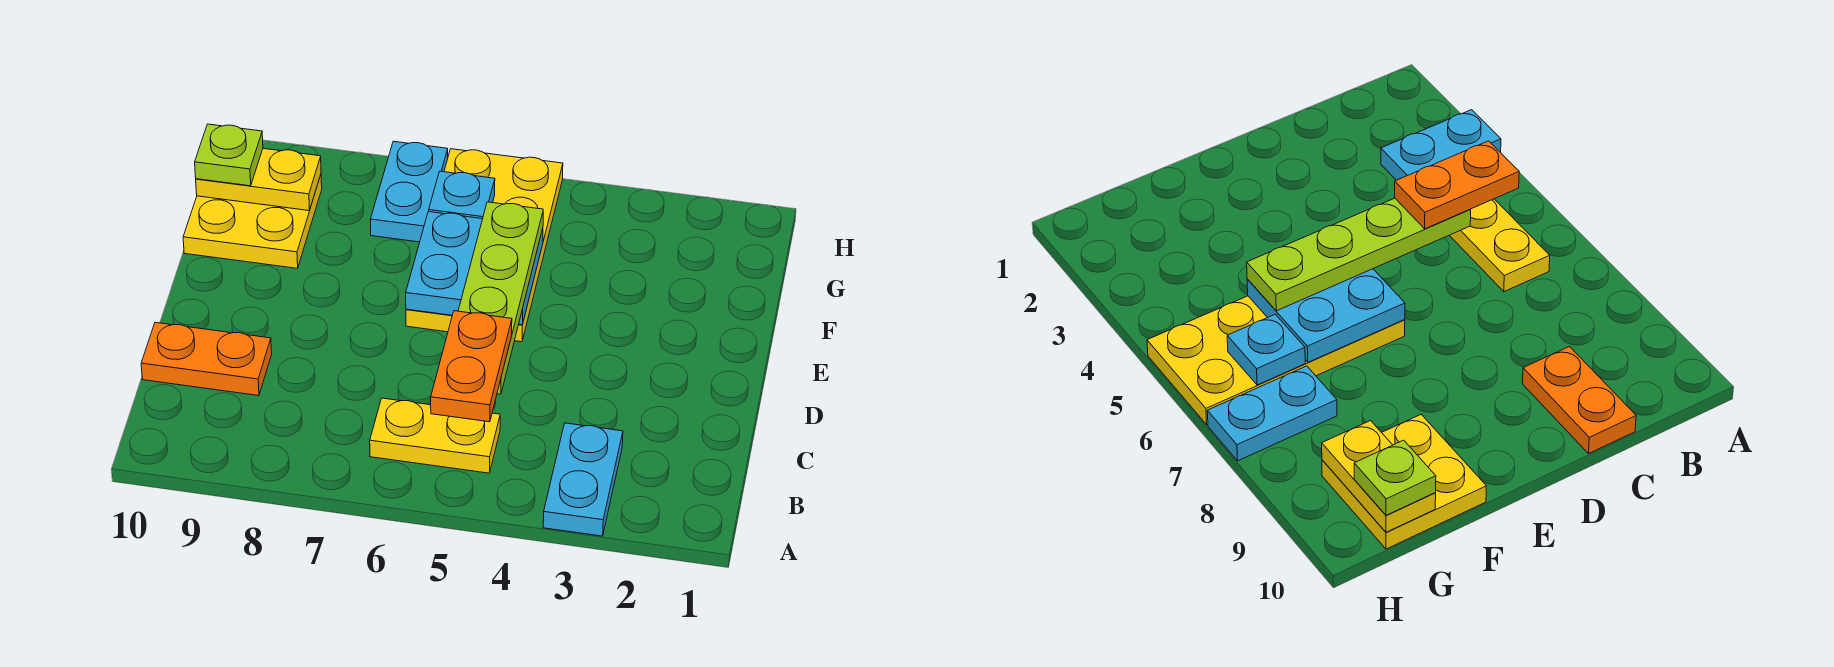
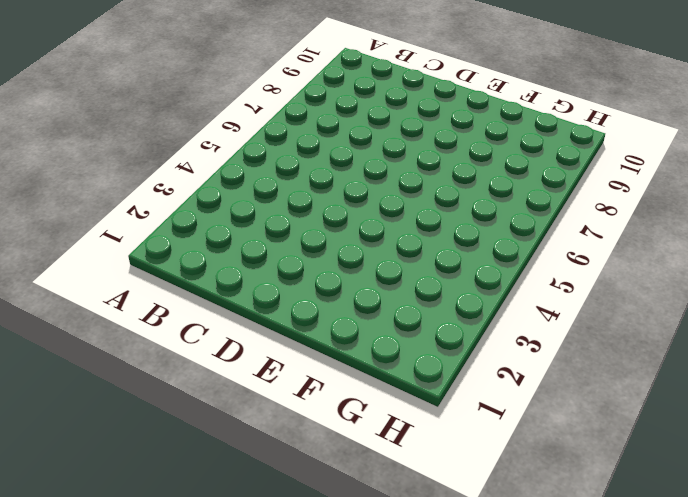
none -> cyan 1x2 plate [543,423,623,536]
none -> yellow 1x2 plate [370,398,500,473]
none -> orange 1x2 plate [141,322,272,396]

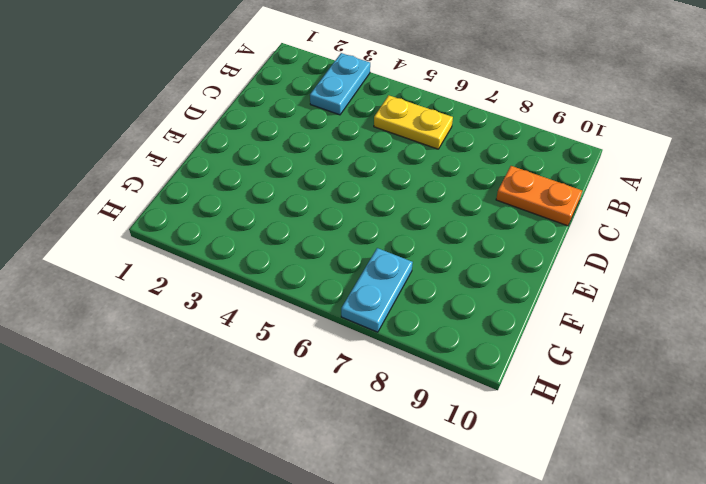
none -> yellow 2x4 plate [406,149,563,342]
none -> yellow 2x2 plate [183,175,322,268]
none -> cyan 2x2 plate [406,212,543,325]

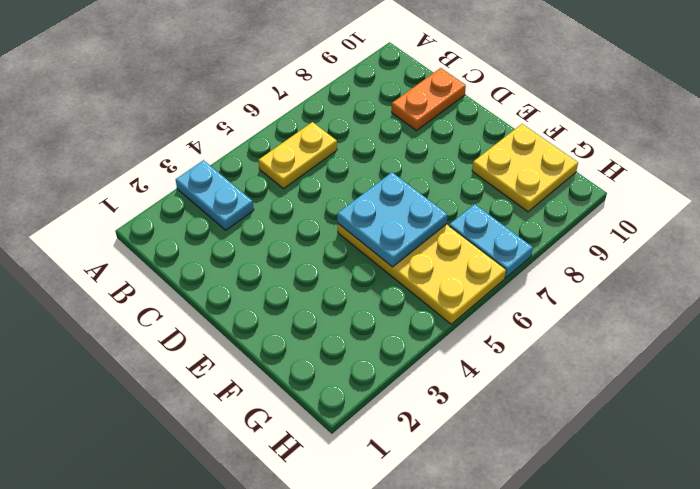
none -> cyan 1x1 plate [429,171,495,219]
none -> yellow 1x2 plate [196,148,321,211]
none -> lime 1x4 plate [458,202,543,394]

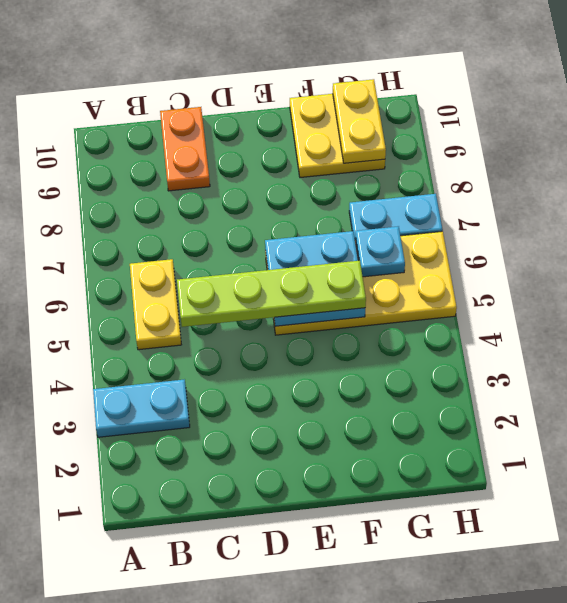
none -> lime 1x1 plate [195,124,263,186]
none -> orange 1x2 plate [430,311,512,422]

